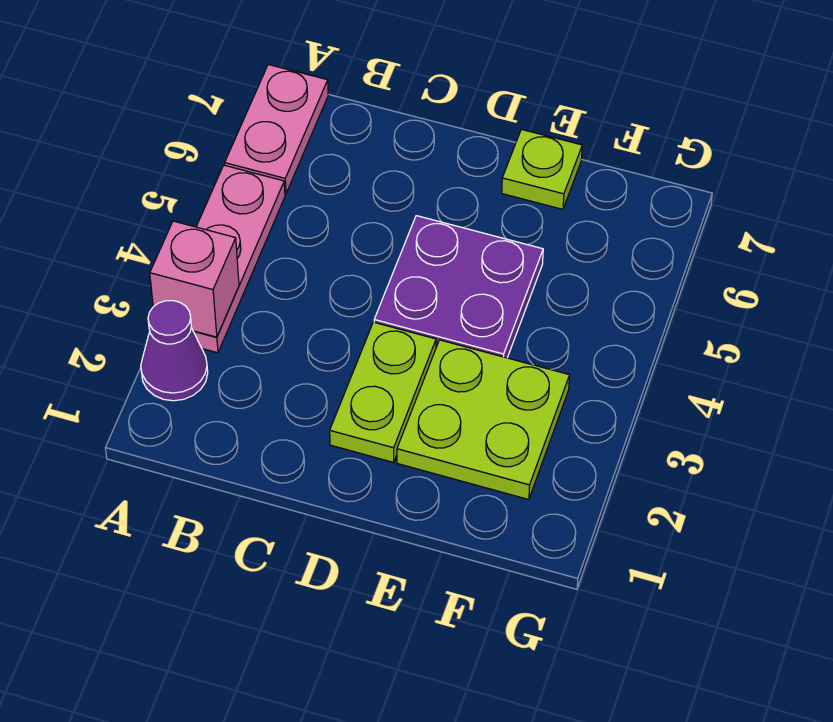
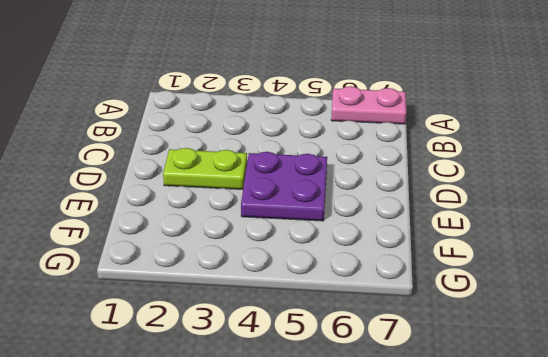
none -> purple 1x1 cone [141,301,208,401]
none -> pink 1x3 plate [194,165,285,353]

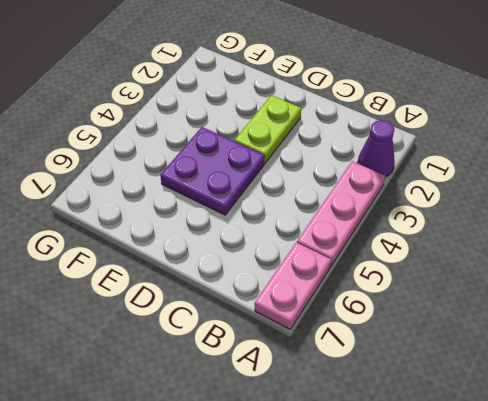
none -> lime 2x2 plate [397,340,570,500]
none -> lime 1x1 plate [502,129,582,209]

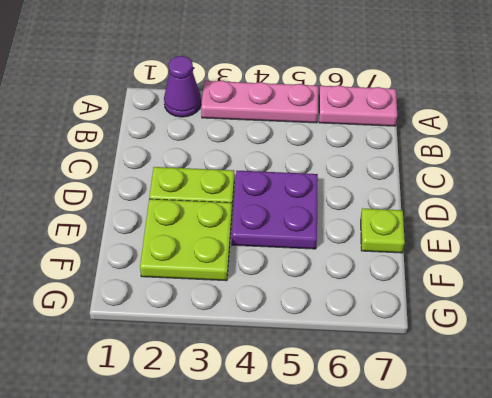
none -> pink 1x1 brick [150,221,239,337]

